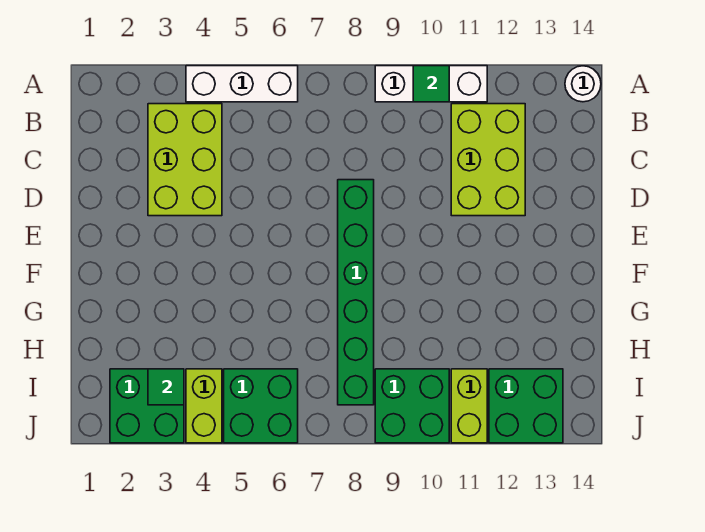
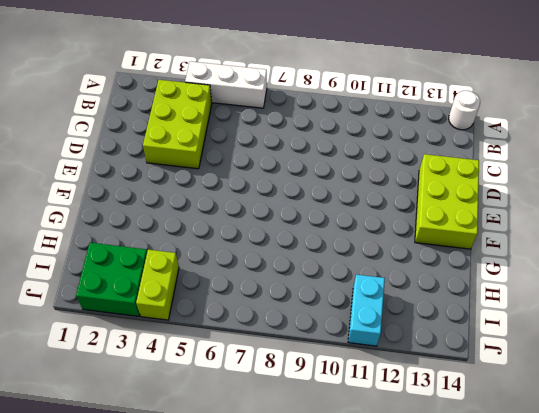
lime 2x3 brick [415,154,479,249] -> lime 2x3 brick moved to [451,104,525,216]
cyan 1x2 brick [348,275,385,346] -> lime 1x2 brick [451,369,487,443]
none -> white 1x3 brick [375,66,487,102]
none -> green 1x6 brick [338,180,374,405]
none -> green 2x2 brick [224,369,298,443]

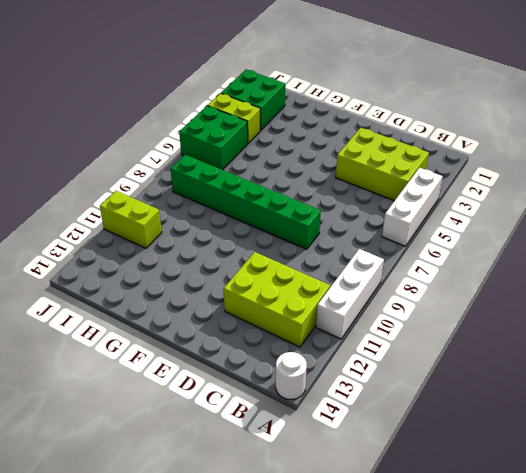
none -> green 2x2 brick [375,369,449,443]
none -> green 2x2 brick [489,369,563,443]
none -> green 1x1 tile [413,66,449,102]

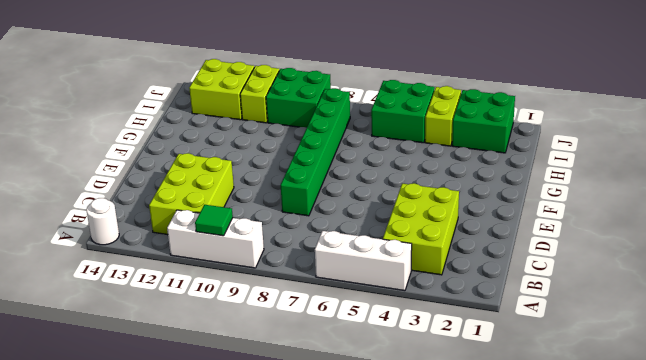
lime 2x2 brick [189,59,254,120] -> green 2x2 brick [489,369,563,443]
none -> green 1x1 tile [148,369,184,405]

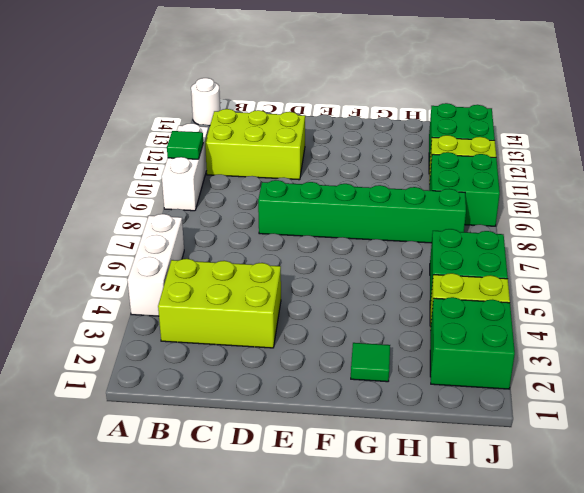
green 1x1 tile [351,343,390,382] -> green 1x1 tile moved to [148,369,184,405]

